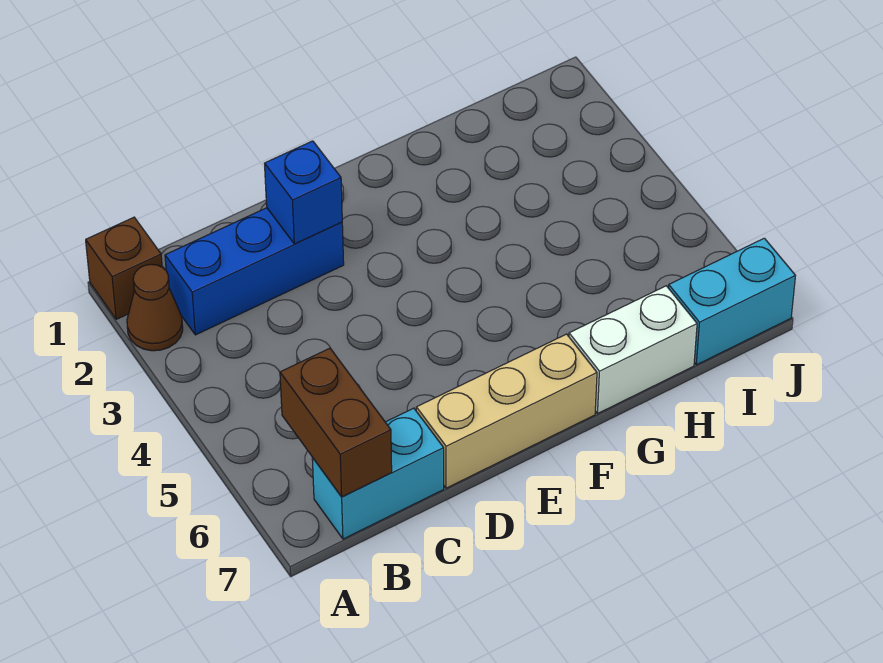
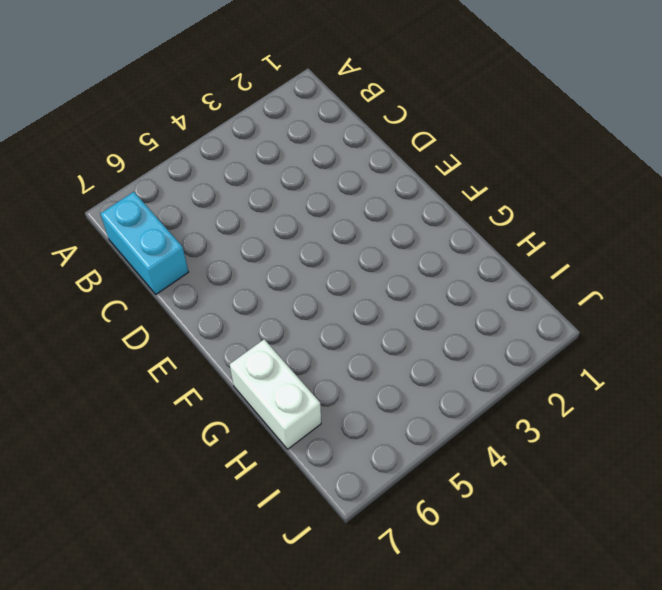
none -> brown 1x1 brick [86,217,162,319]
none -> brown 1x1 cone [127,264,183,351]

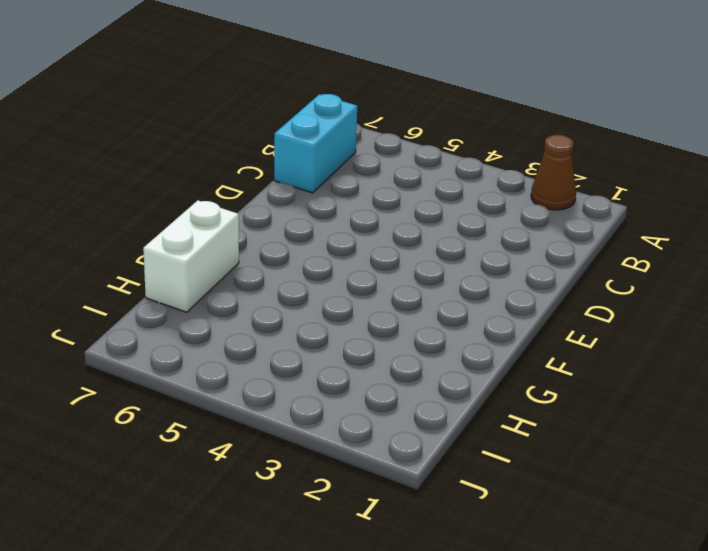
none -> brown 1x1 brick [86,217,162,319]
none -> blue 1x3 brick [165,208,344,335]

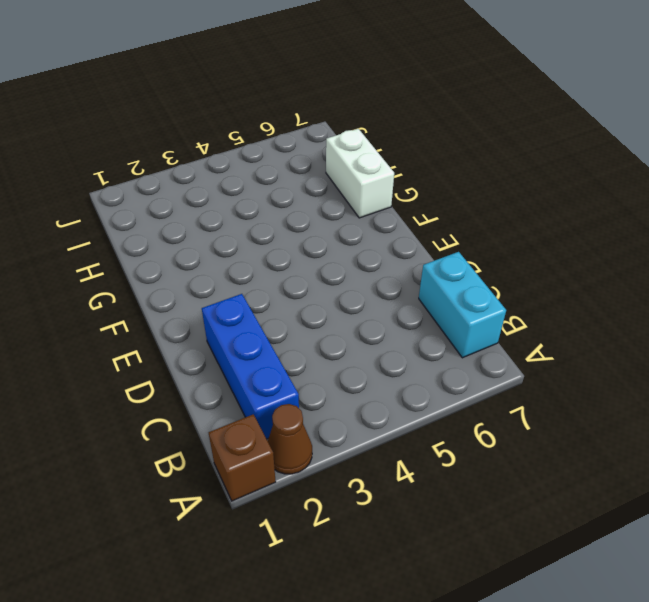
none -> tan 1x3 brick [416,334,597,488]
none -> cyan 1x2 brick [669,238,795,365]

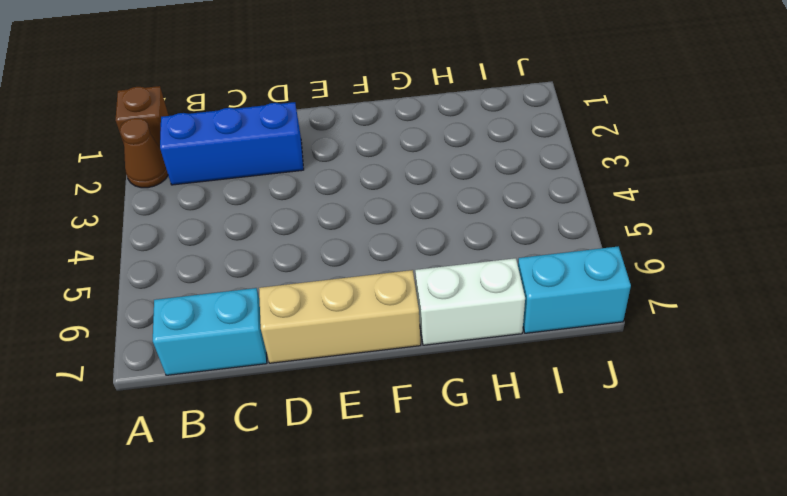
none -> brown 1x2 brick [280,348,392,497]
none -> blue 1x1 brick [264,141,342,244]

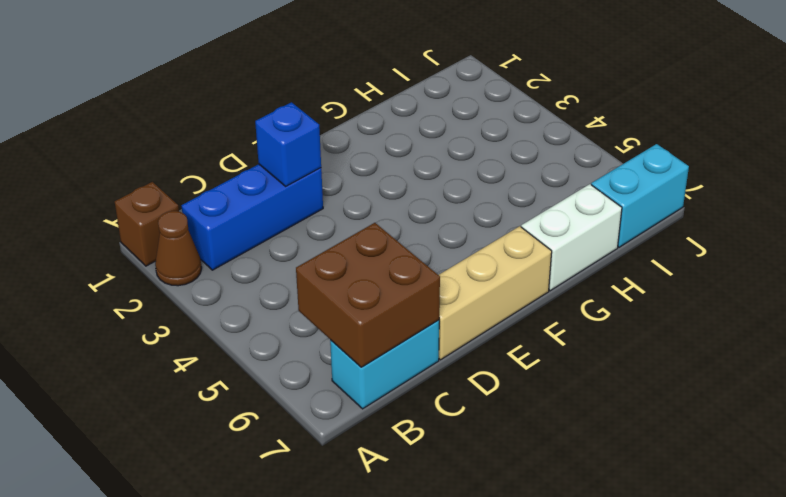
brown 2x2 brick [296,223,440,367] -> brown 1x2 brick [280,348,392,497]

